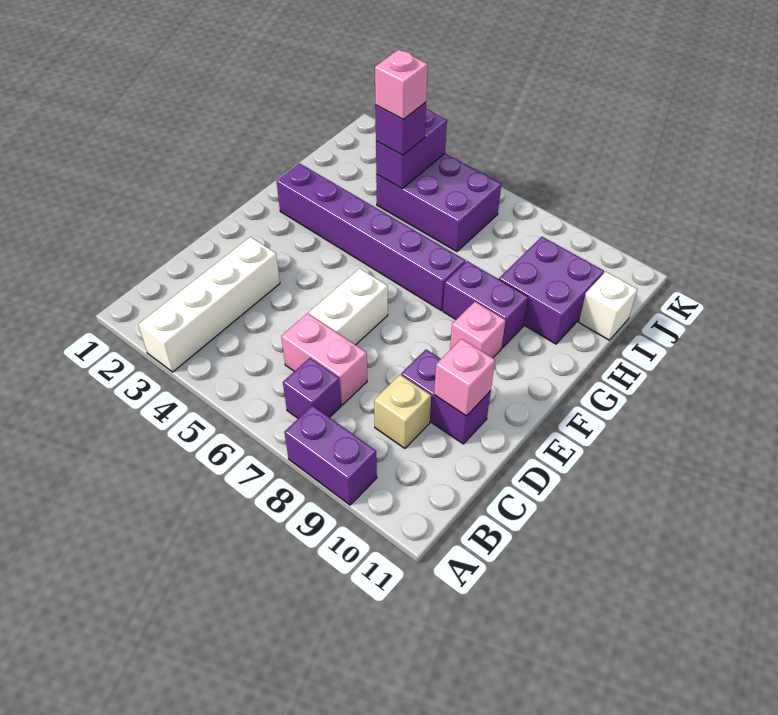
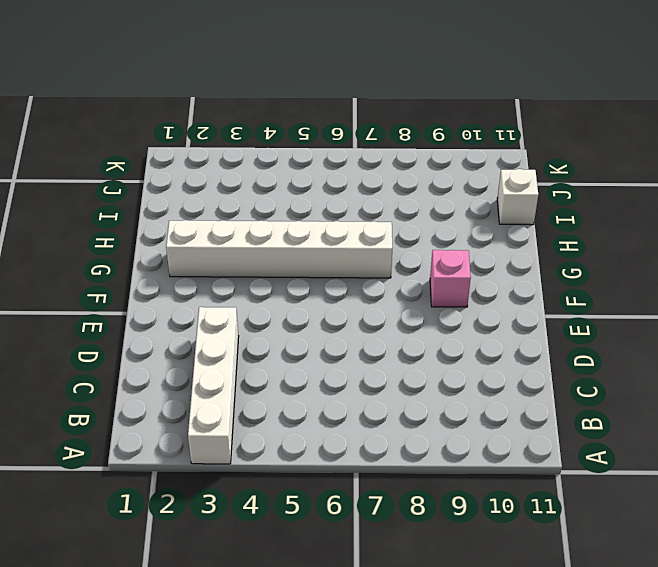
white 1x6 brick [166,220,392,278] -> purple 1x6 brick [276,163,466,310]
none -> purple 1x2 brick [284,405,377,505]
none -> purple 1x1 brick [283,358,341,418]
none -> pink 1x2 brick [281,313,367,405]

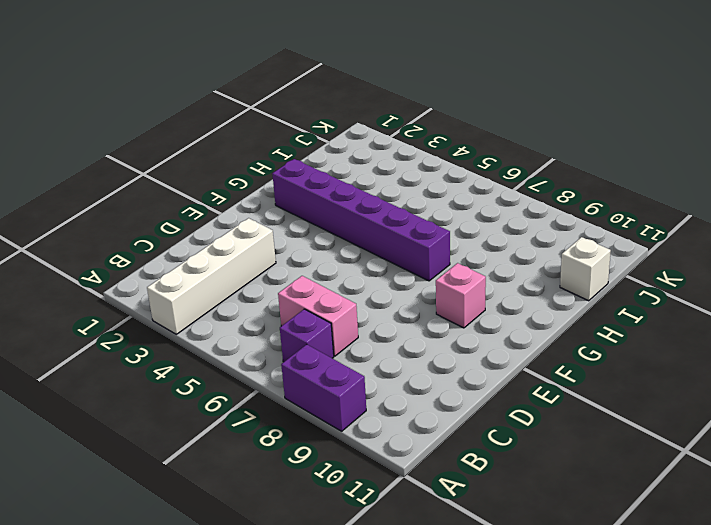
none -> tan 1x1 brick [374,375,431,448]
none -> white 1x2 brick [309,268,388,345]
none -> purple 1x2 brick [401,350,491,444]

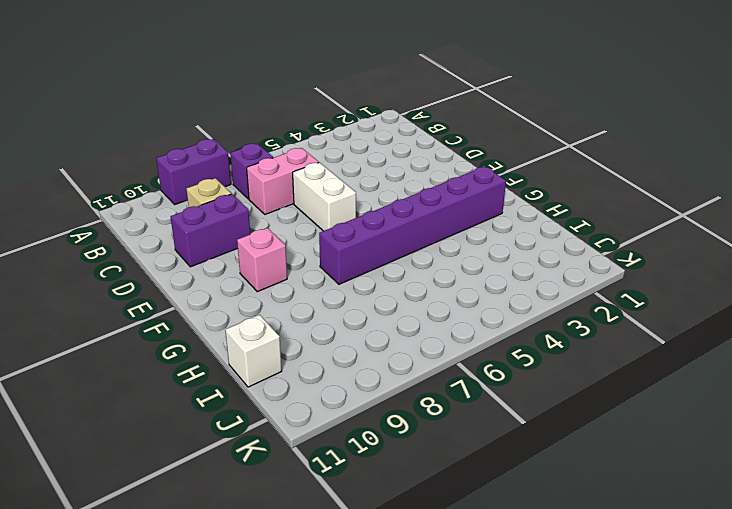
none -> white 1x4 brick [138,237,280,372]
none -> purple 1x2 brick [443,261,528,348]
none -> purple 2x2 brick [499,237,604,344]

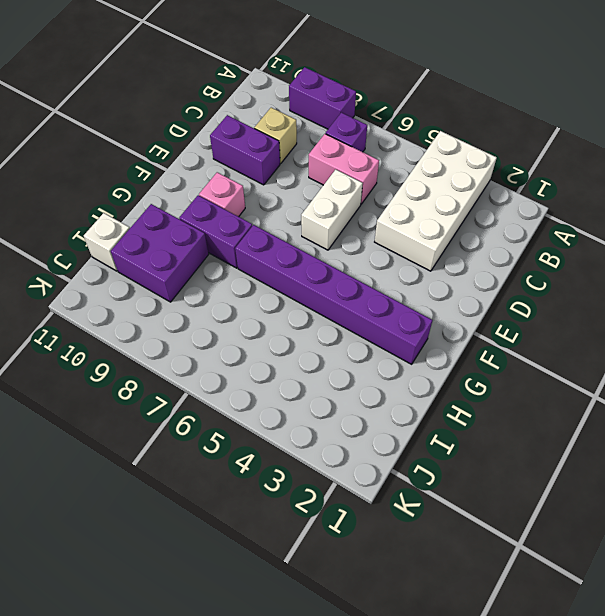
white 2x4 brick [375,131,497,271] -> white 1x4 brick [138,237,280,372]
none -> purple 2x3 brick [376,154,501,252]
none -> pink 1x1 brick [434,339,495,416]
none -> purple 1x2 brick [376,109,447,188]

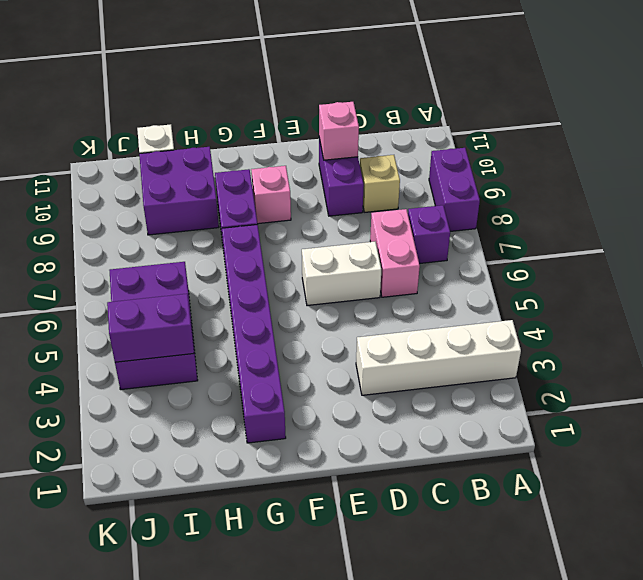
none -> purple 1x1 brick [375,102,426,155]
none -> pink 1x1 brick [375,50,428,119]

